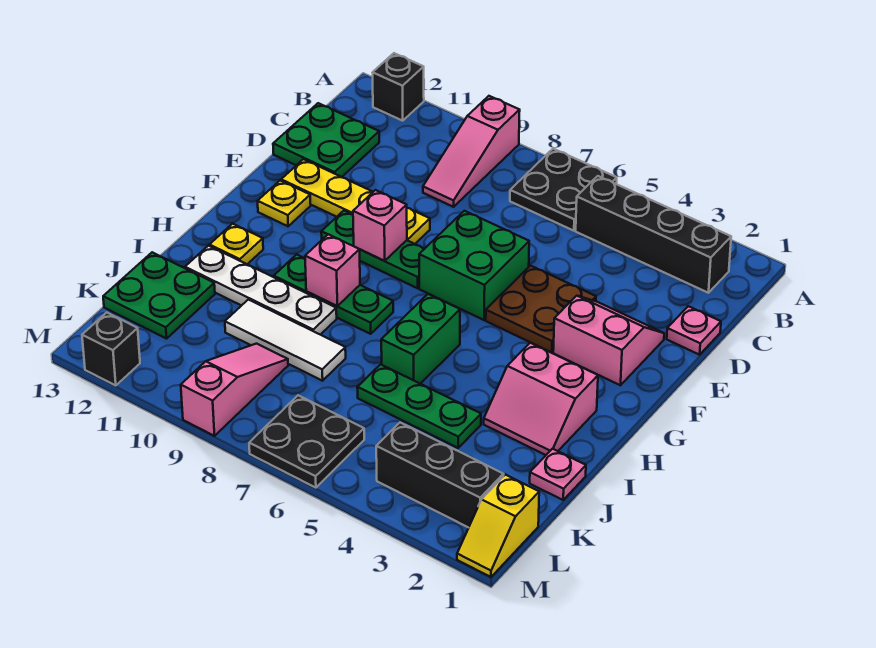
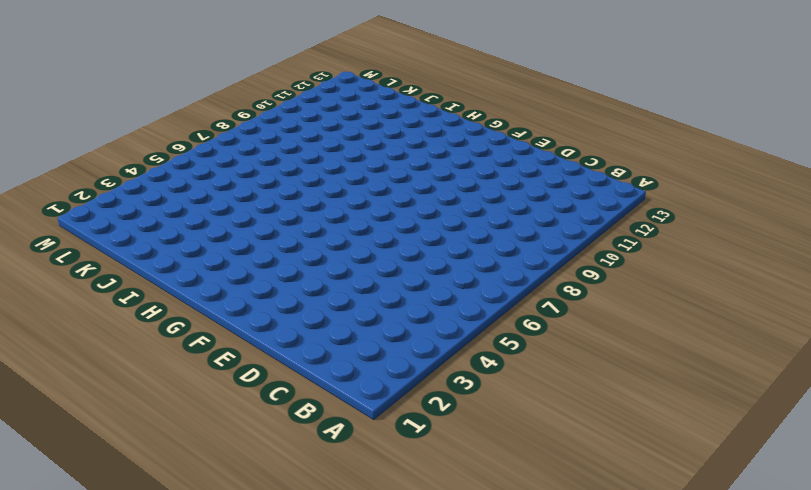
none -> black 2x2 plate [510,149,617,231]
none -> pink 1x3 slope [423,96,520,207]
none -> black 1x1 brick [373,53,424,121]

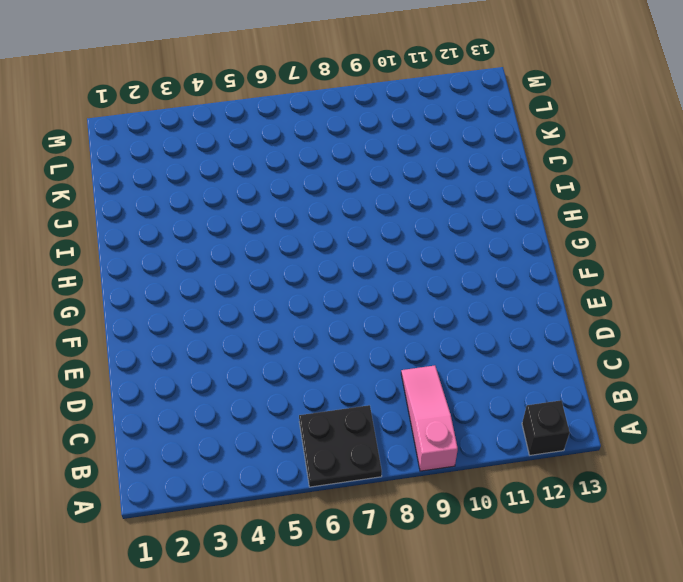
none -> black 1x4 brick [576,176,731,293]
none -> green 2x2 plate [273,103,379,177]
none -> pink 1x1 plate [667,306,721,355]

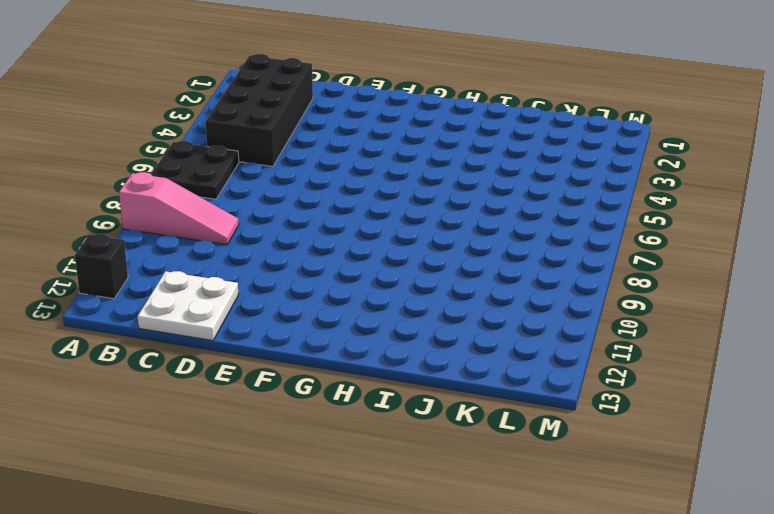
black 2x4 brick [205,54,313,167] -> black 1x4 brick [576,176,731,293]
white 2x2 plate [138,271,239,341] -> green 2x2 plate [273,103,379,177]
none -> pink 1x1 plate [667,306,721,355]
none -> pink 2x2 slope [553,296,664,385]
none -> brown 2x2 plate [486,266,596,353]

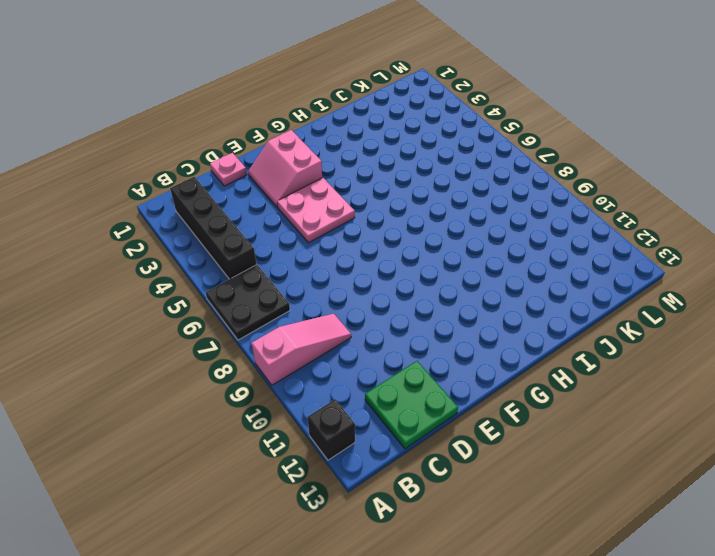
pink 2x2 plate [277,178,355,243] -> brown 2x2 plate [486,266,596,353]
none -> green 2x2 brick [419,211,529,320]
none -> yellow 1x4 plate [281,159,430,244]
none -> green 1x3 plate [321,211,424,288]

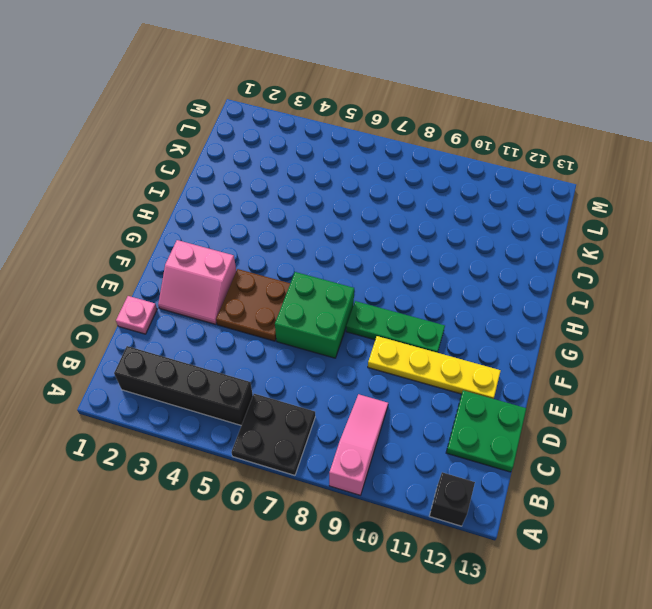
none -> yellow 1x1 plate [258,181,311,226]
none -> pink 2x2 slope [484,343,598,455]
none -> green 1x2 brick [381,294,460,384]

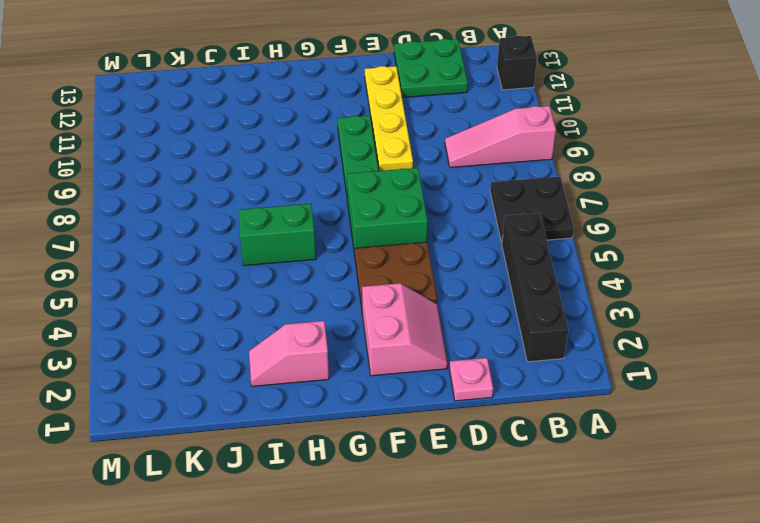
pink 1x2 slope [249,321,329,386] -> pink 2x2 slope [484,343,598,455]
none -> yellow 1x1 plate [258,181,311,226]
none -> green 1x3 plate [274,254,393,334]
none -> yellow 1x1 plate [209,224,263,264]

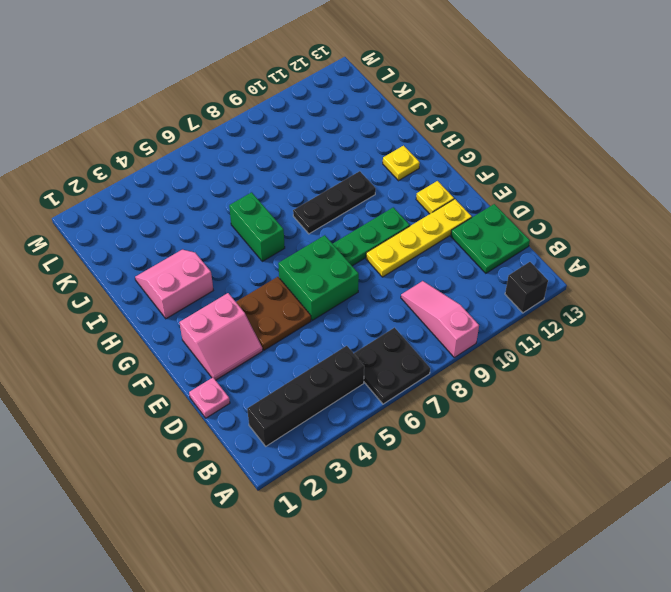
black 1x3 plate [293,171,376,234] -> green 1x3 plate [274,254,393,334]
none -> white 1x4 plate [185,246,337,335]
none -> pink 1x1 plate [530,449,586,500]
none -> green 1x3 plate [357,364,481,448]

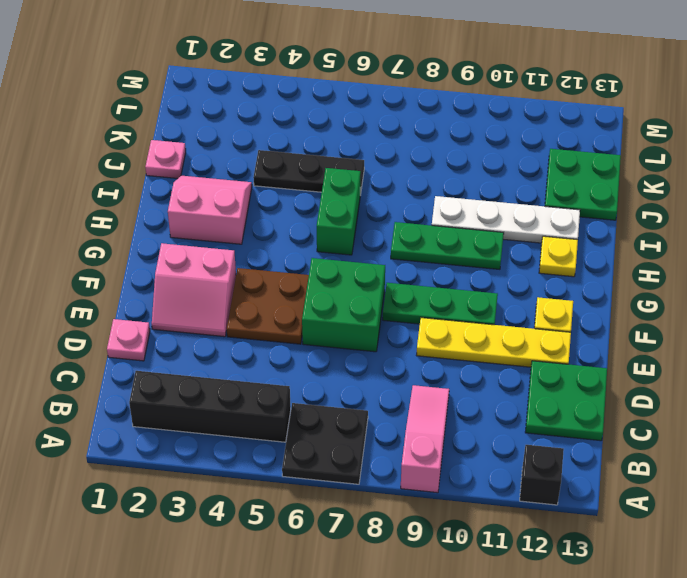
black 1x3 plate [253,150,364,195] -> green 1x3 plate [357,364,481,448]
none -> white 1x3 tile [225,300,346,381]
none -> pink 1x3 slope [181,344,288,436]
none -> yellow 1x2 slope [457,475,539,577]

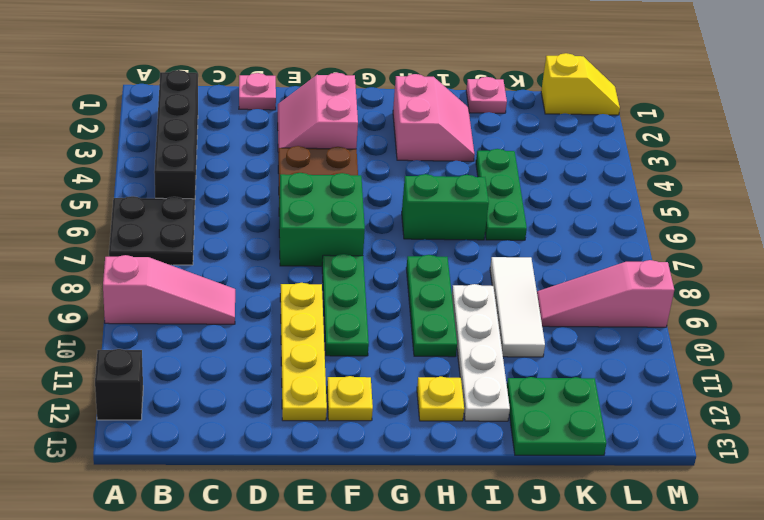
none -> green 2x2 plate [273,103,379,177]
none -> black 1x3 brick [376,422,504,528]
none -> black 2x2 plate [249,395,364,488]

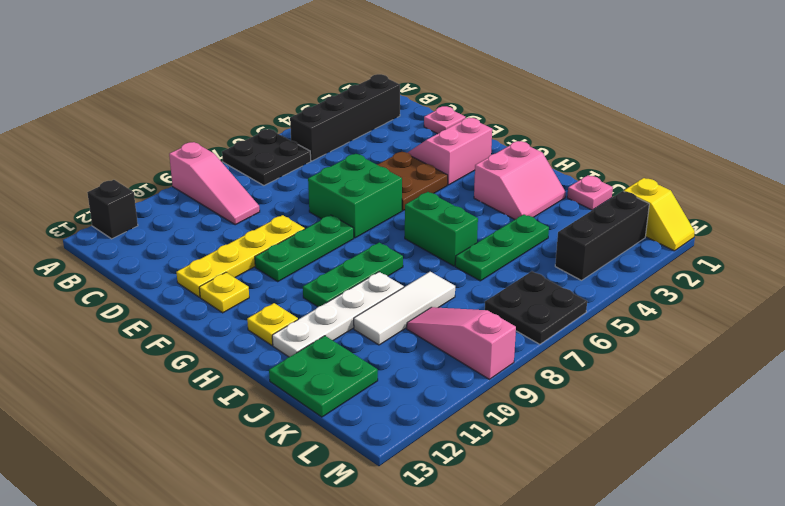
none -> green 2x2 plate [273,103,379,177]
none -> black 1x1 brick [82,313,140,386]
none -> pink 1x1 brick [353,190,407,261]

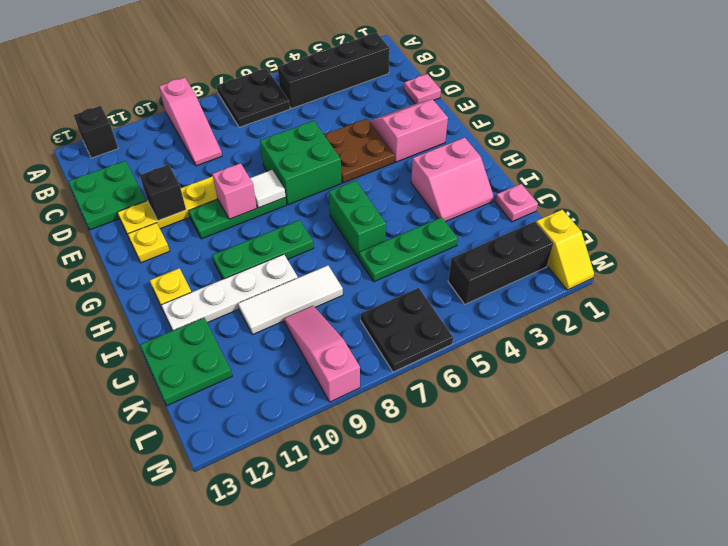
black 1x1 brick [140,165,186,221] -> black 1x1 brick moved to [82,313,140,386]
white 1x1 tile [250,170,286,208] -> none
none -> pink 1x1 brick [305,234,360,306]

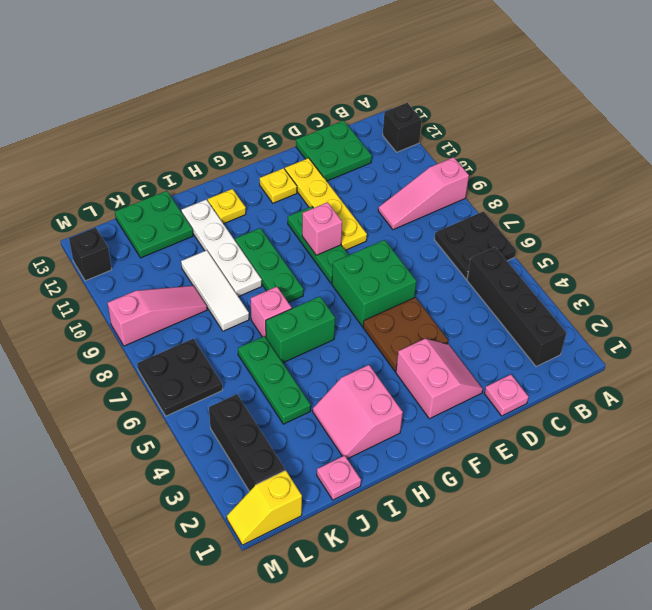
pink 1x1 brick [251,287,292,337] -> pink 1x1 brick moved to [305,234,360,306]

